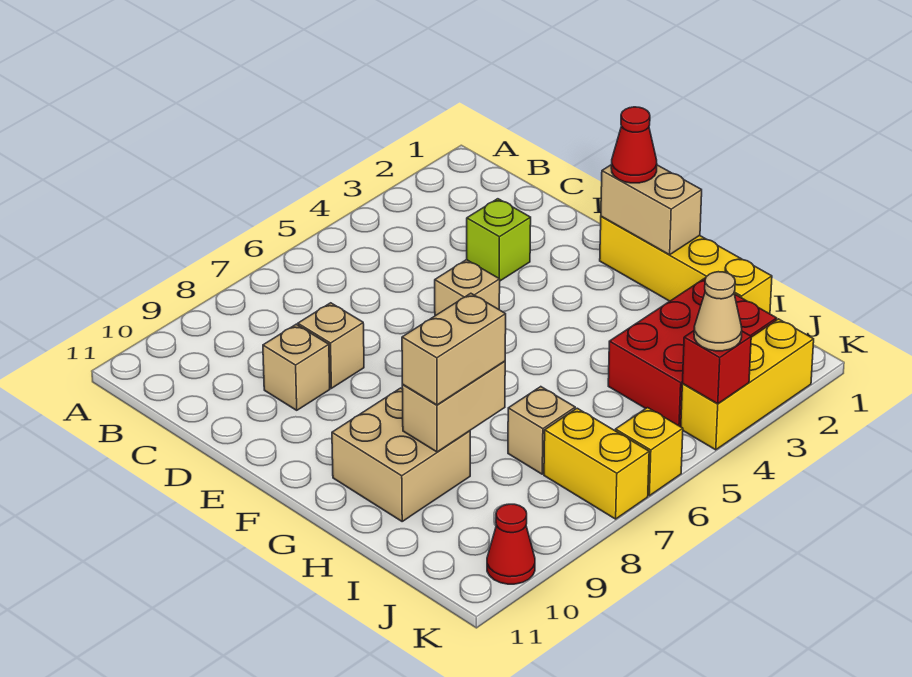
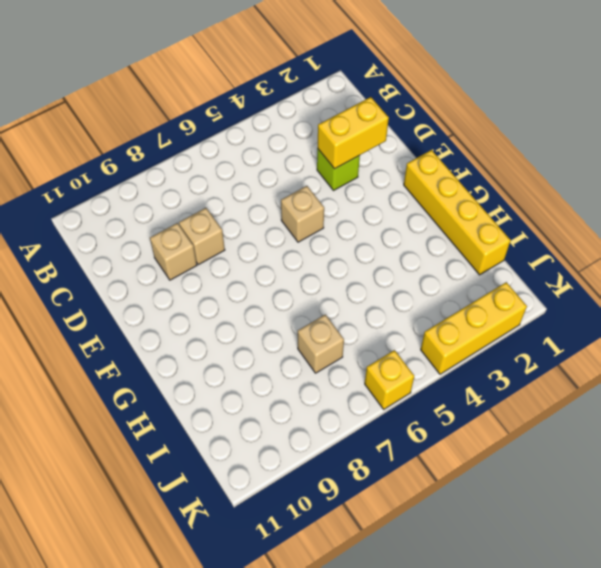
yellow 1x2 brick [318,97,389,169] -> yellow 1x2 brick turned to [544,408,649,519]
none -> tan 2x2 brick [332,388,470,521]
none -> red 2x3 brick [608,278,777,427]
none -> red 1x1 cone [487,504,535,584]

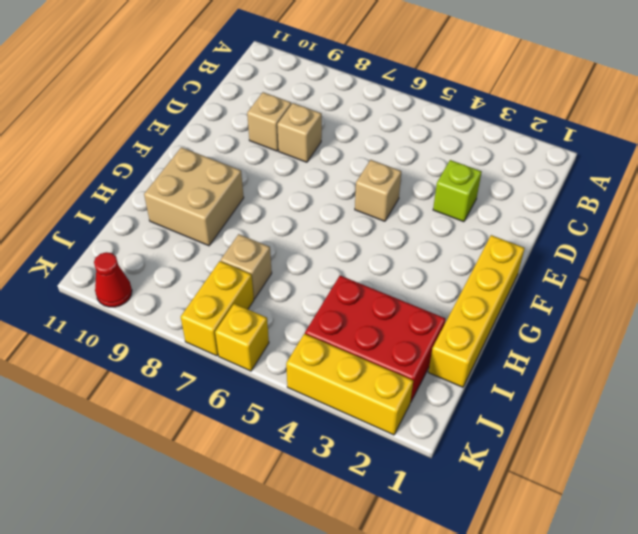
none -> tan 1x2 brick [601,165,702,255]
none -> tan 1x2 brick [402,361,505,452]
none -> red 1x1 brick [682,331,751,404]

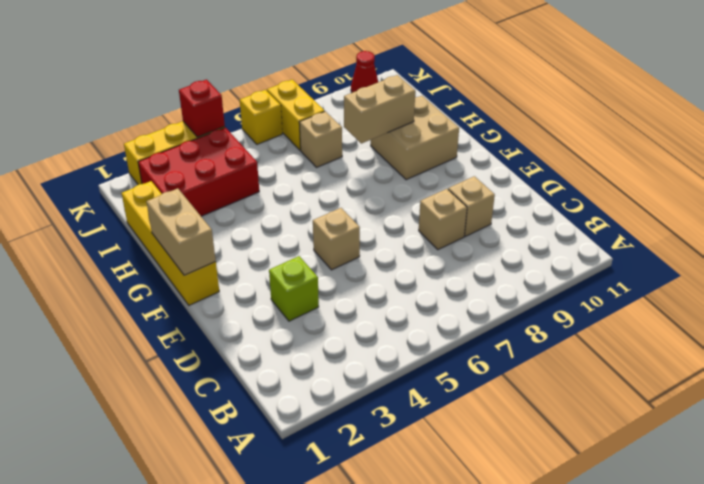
none -> red 1x1 cone [611,107,657,183]
none -> tan 1x2 brick [402,293,506,405]
none -> tan 1x1 cone [694,272,742,351]

